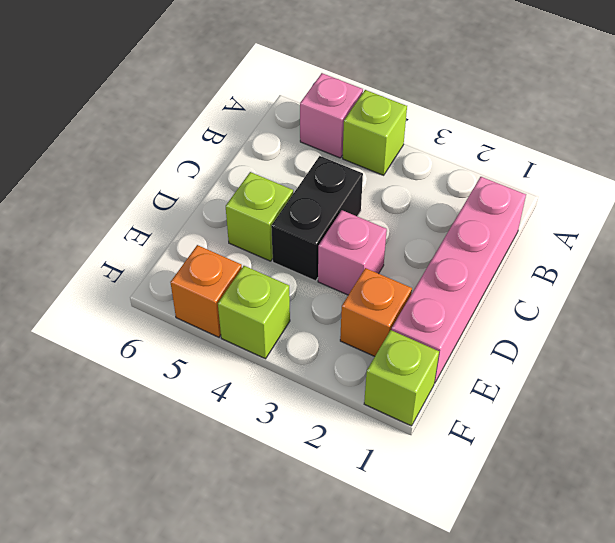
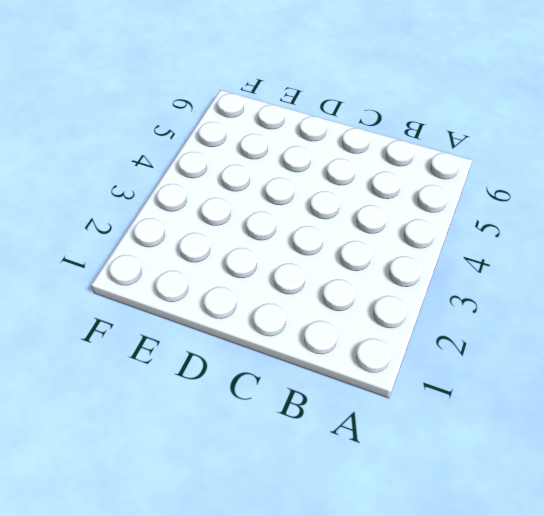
none -> lime 1x1 brick [343,90,407,175]
none -> pink 1x1 brick [300,73,363,158]

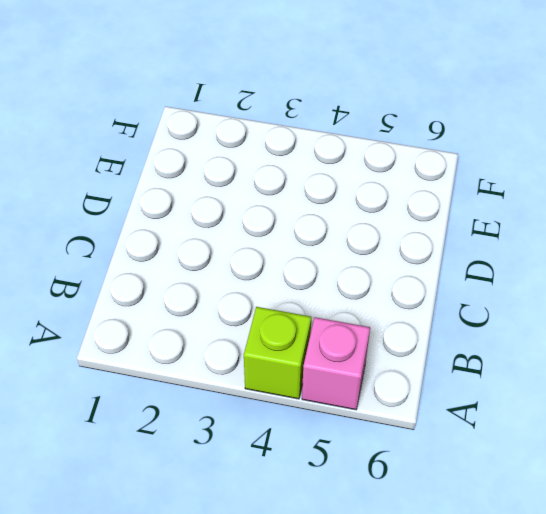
none -> pink 1x4 brick [392,177,526,383]
none -> black 1x2 brick [271,156,363,281]

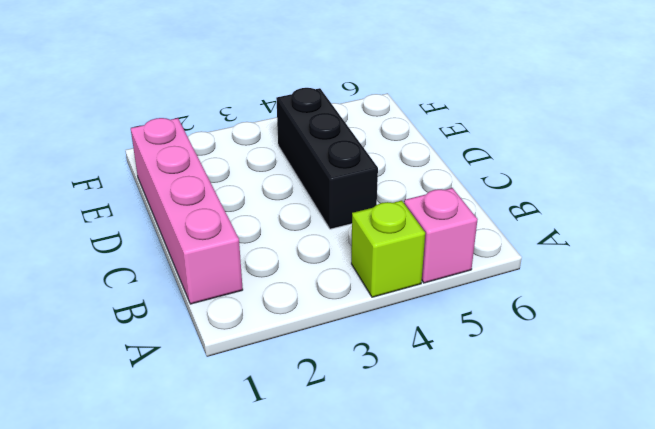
black 1x3 brick [276,88,378,229] -> black 1x2 brick [271,156,363,281]
none -> pink 1x1 brick [318,210,387,295]
none -> lime 1x1 brick [226,172,293,261]

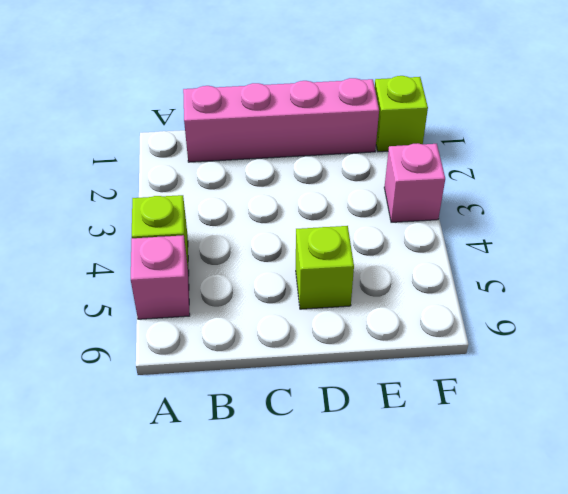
pink 1x1 brick [384,143,445,222] -> pink 1x1 brick moved to [318,210,387,295]
none -> black 1x2 brick [271,156,363,281]
none -> orange 1x1 brick [340,268,412,356]

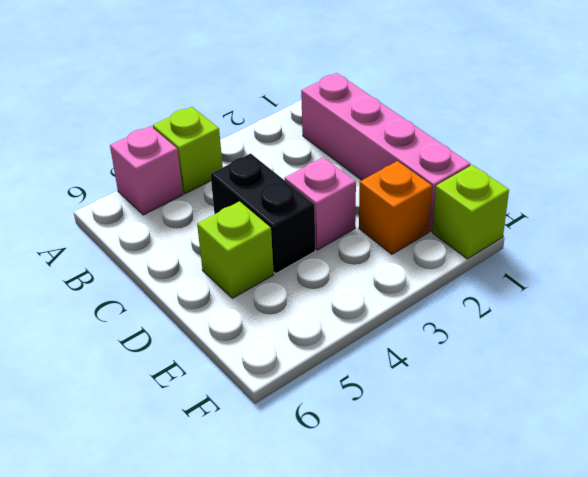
none -> lime 1x1 brick [218,266,290,359]
none -> orange 1x1 brick [170,245,242,337]

